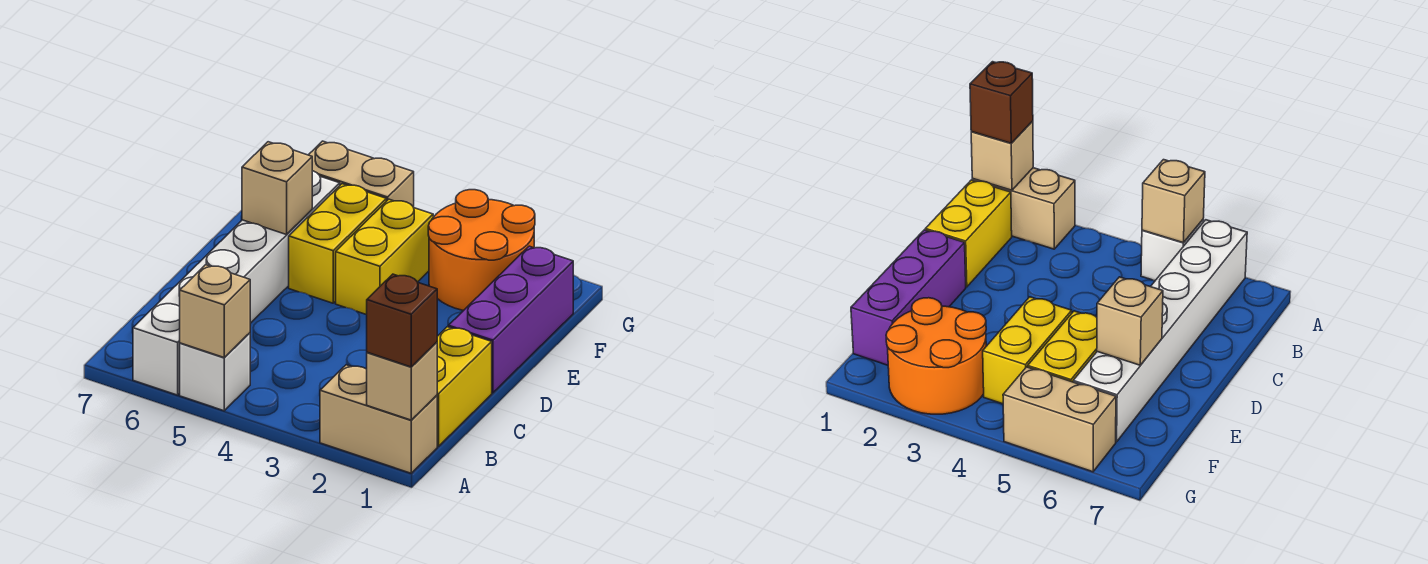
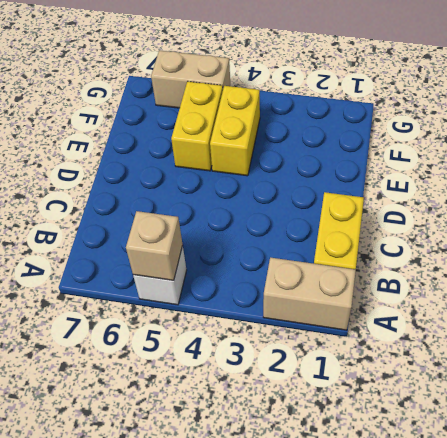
none -> white 1x6 brick [133,171,340,395]
none -> purple 1x3 brick [449,246,573,393]
none -> orange 2x2 round brick [428,190,535,311]

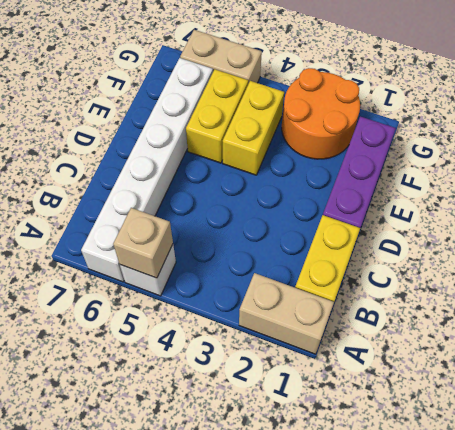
none -> tan 1x1 brick [367,342,437,420]
none -> tan 1x1 brick [242,142,312,235]
none -> brown 1x1 brick [367,274,437,367]

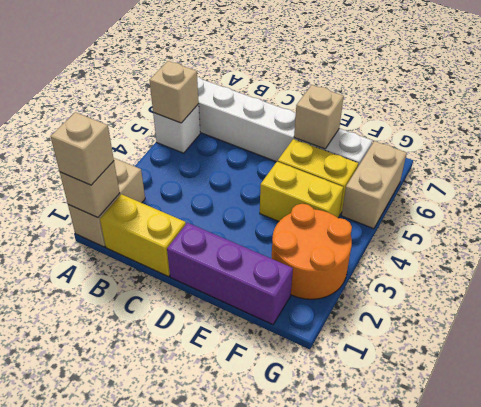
tan 1x1 brick [51,112,114,185] -> brown 1x1 brick [367,274,437,367]

